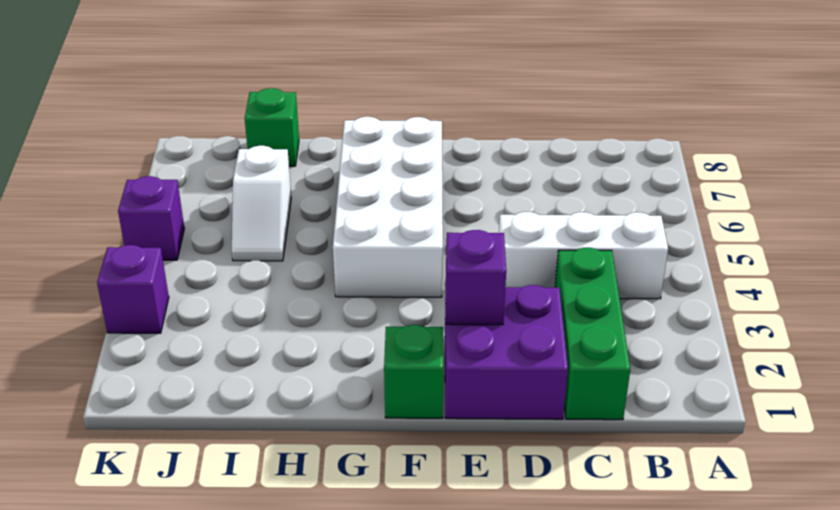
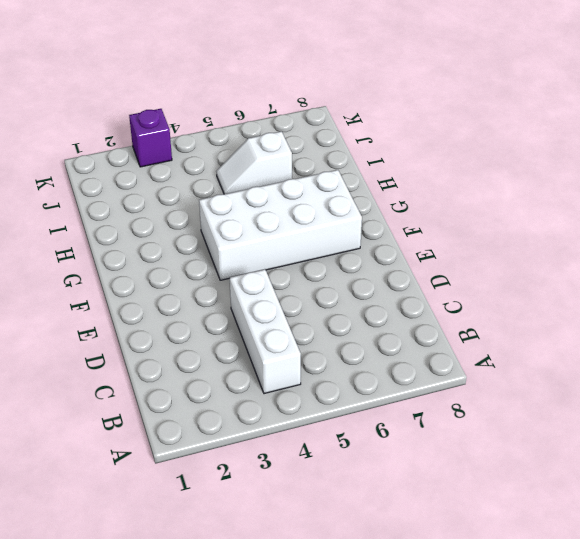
none -> green 1x3 brick [555,248,630,420]
none -> purple 2x2 brick [445,285,568,419]

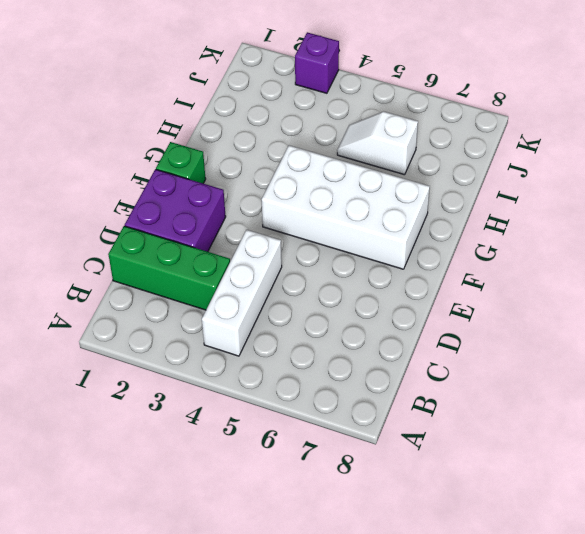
none -> green 1x1 brick [245,88,299,166]
none -> purple 1x1 brick [118,176,184,260]

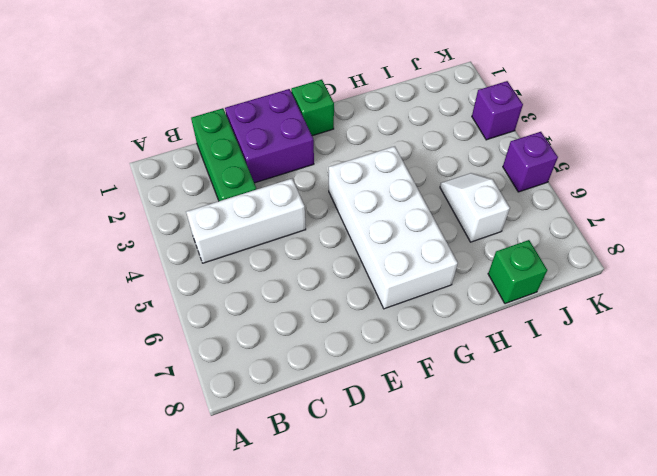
none -> purple 1x1 brick [446,230,506,325]

